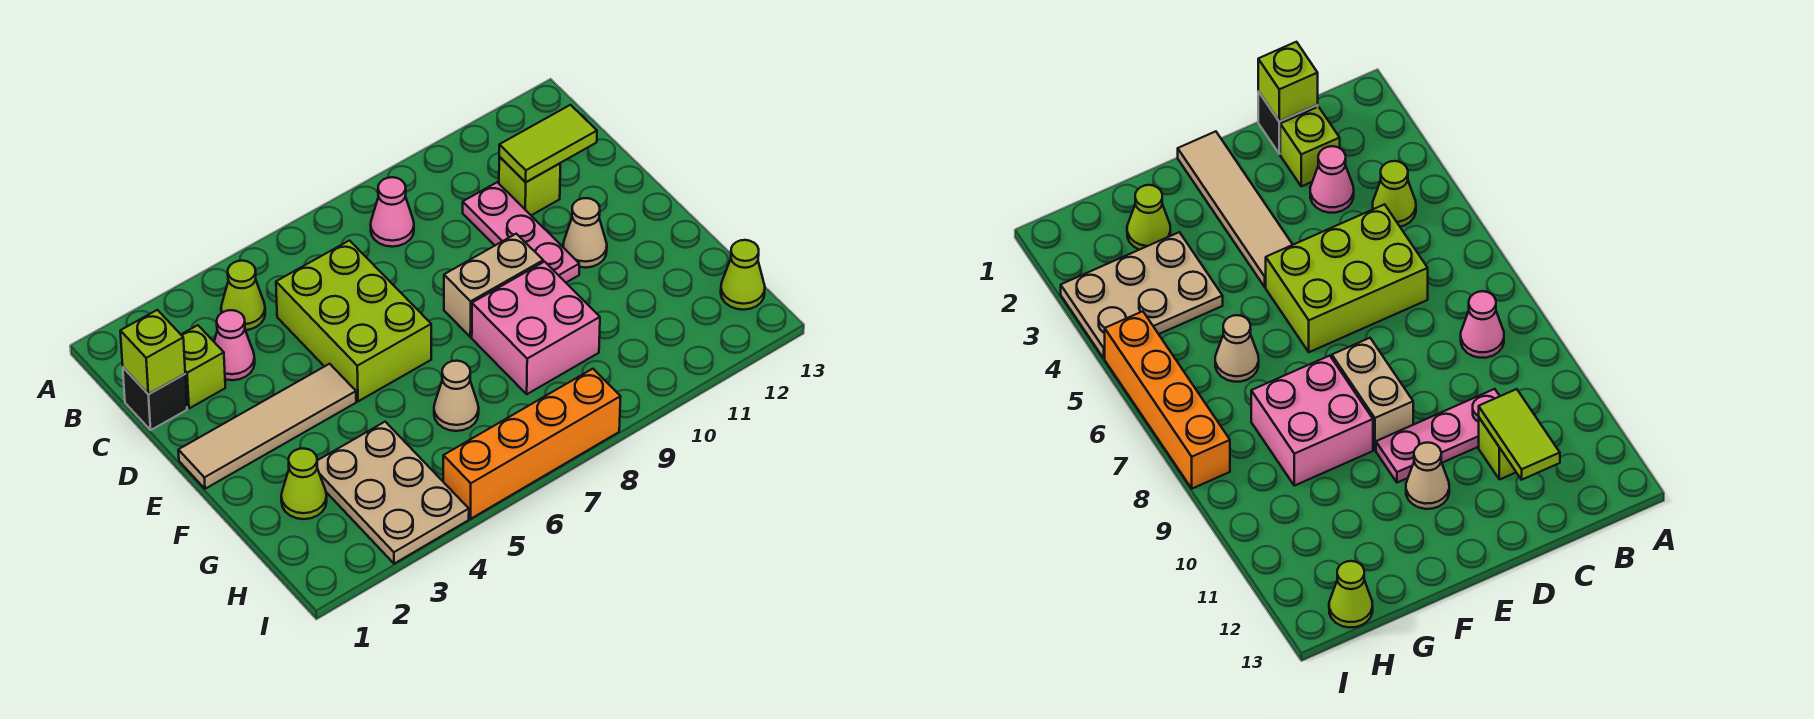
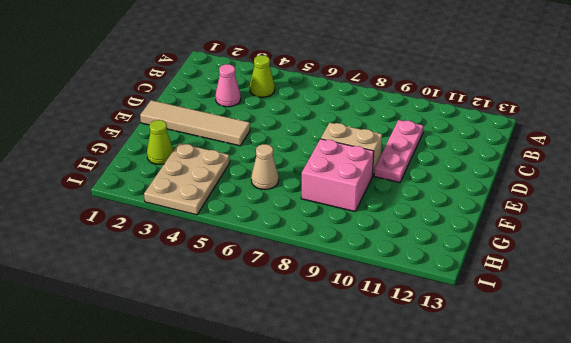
none -> pink 1x1 cone [371,177,414,247]
none -> black 1x1 brick [123,368,187,430]
none -> lime 1x1 brick [181,325,225,408]

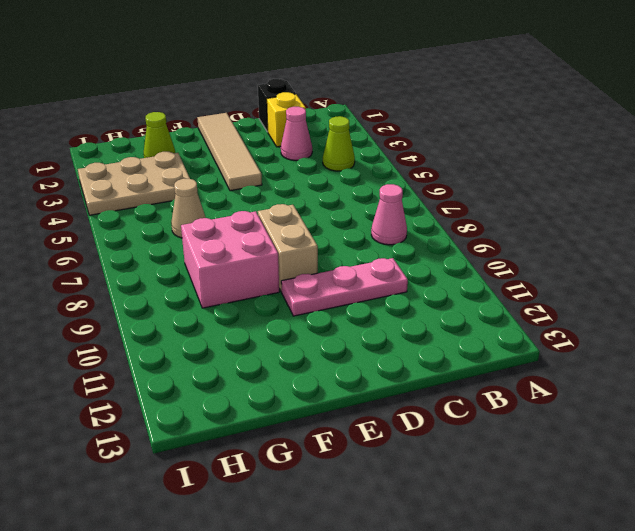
yellow 1x1 brick [267,92,306,147] -> lime 1x1 brick [181,325,225,408]
none -> lime 2x3 brick [276,241,431,401]
none -> lime 1x1 brick [499,157,560,215]
none -> tan 1x1 cone [563,198,607,268]

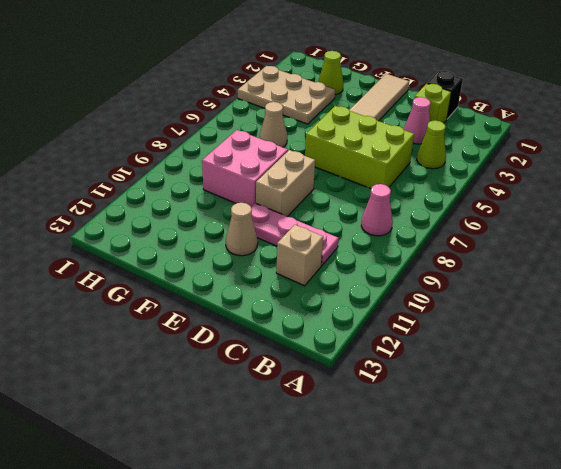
tan 1x1 brick [276,225,323,286] -> lime 1x1 brick [499,157,560,215]
none -> lime 1x1 cone [721,240,765,310]
none -> orange 1x4 brick [443,369,621,519]
none -> lime 1x1 brick [120,310,185,394]

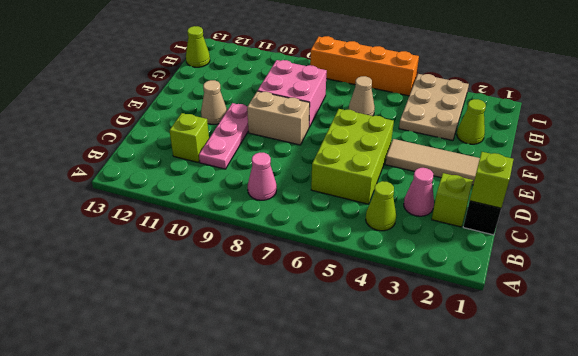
none -> lime 1x2 tile [499,105,597,182]

